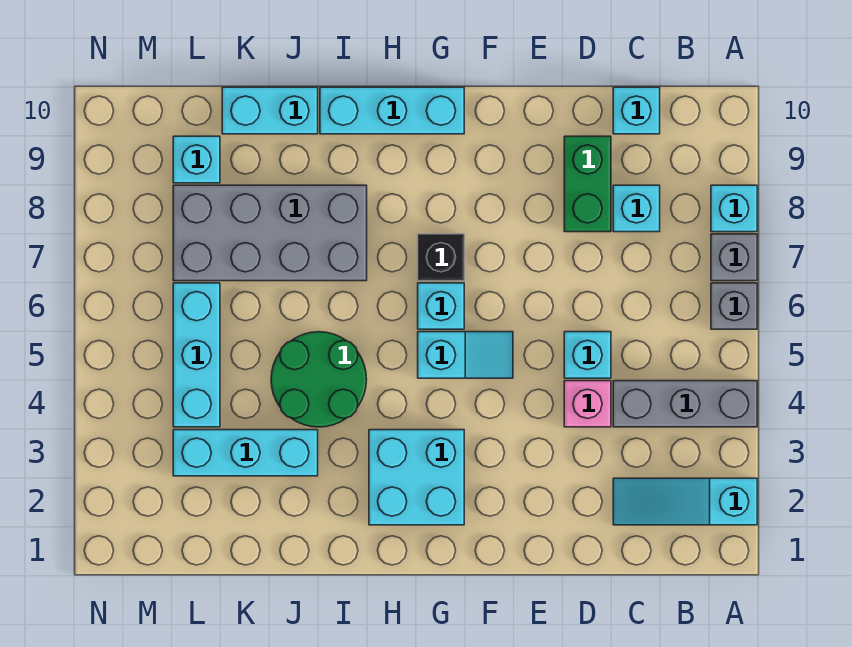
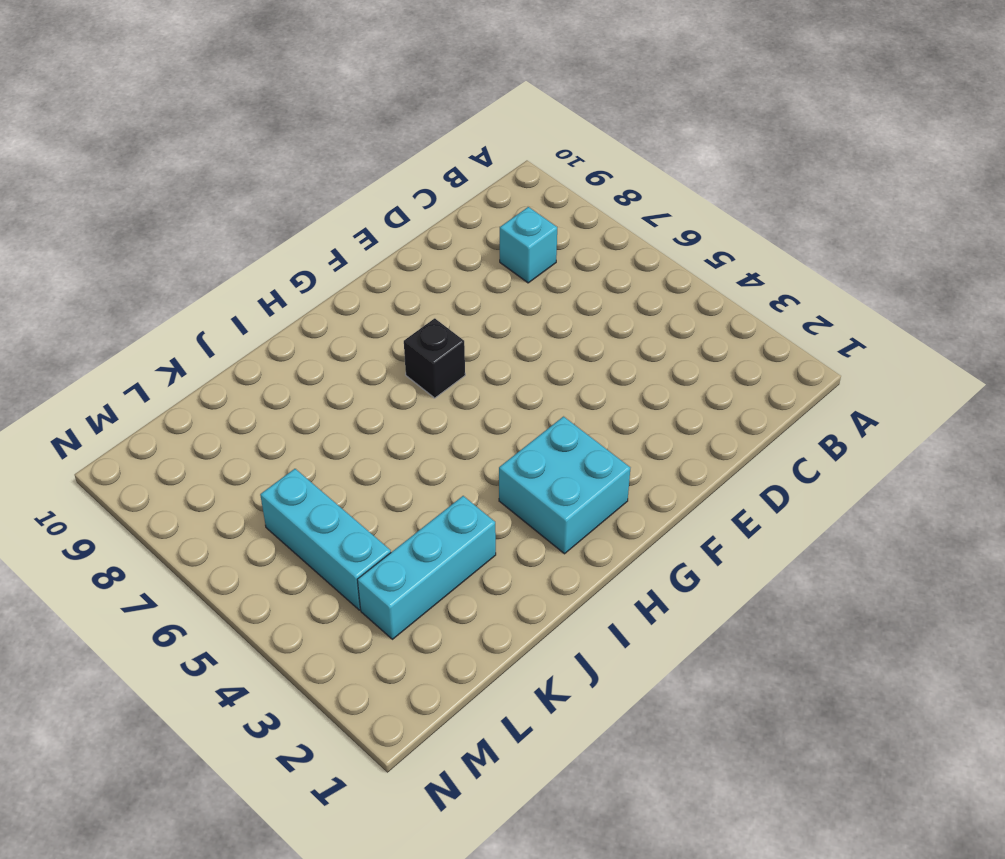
none -> cyan 1x3 slope [613,478,757,525]
none -> grey 1x3 brick [613,381,757,427]
none -> grey 1x1 brick [711,283,757,329]

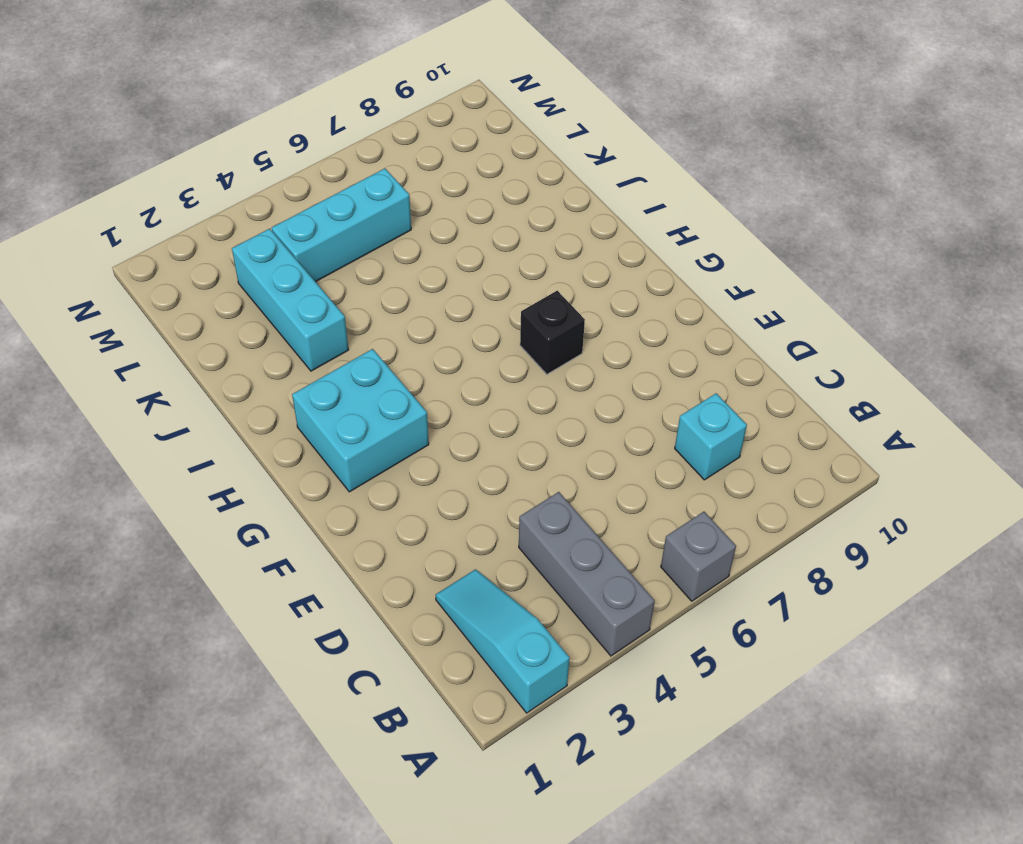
none -> grey 1x1 brick [711,234,757,281]
none -> cyan 1x1 brick [711,185,757,232]
none -> cyan 1x1 brick [613,87,660,134]

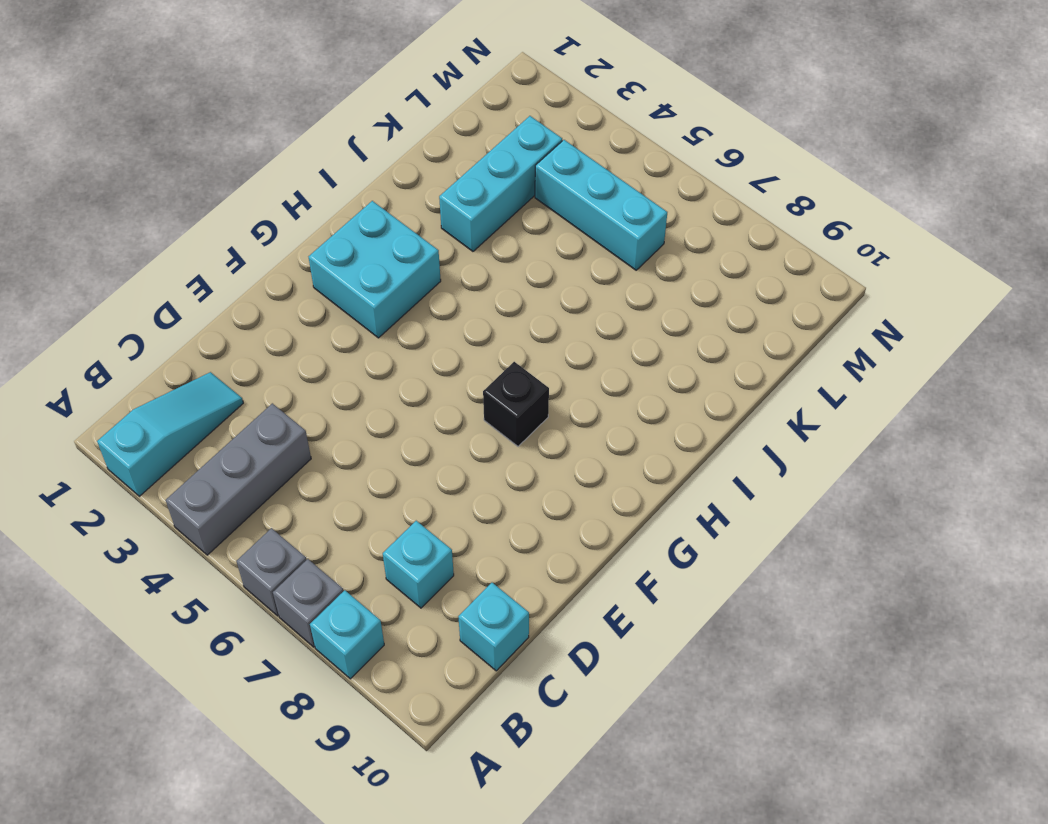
none -> pink 1x1 brick [564,381,611,427]
none -> cyan 1x1 brick [564,332,611,378]
none -> green 1x2 brick [564,136,611,232]

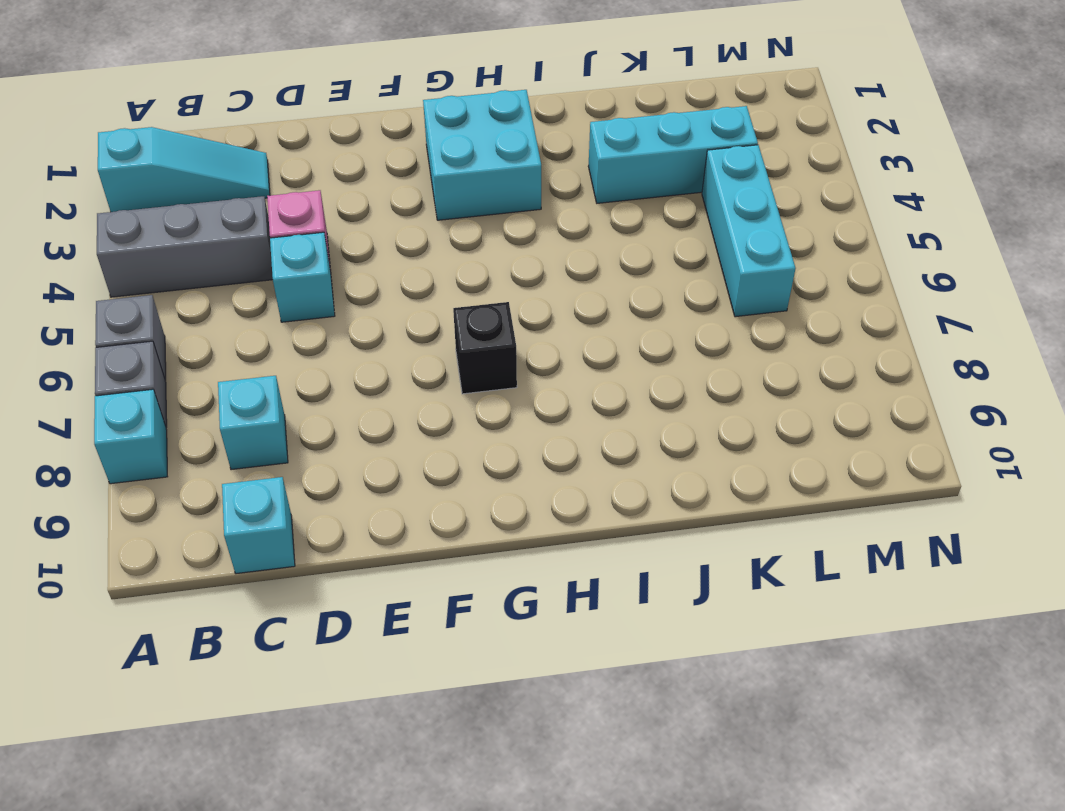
none -> green 1x2 brick [564,136,611,232]
none -> cyan 1x2 slope [418,332,513,378]
none -> cyan 1x1 brick [418,283,464,329]

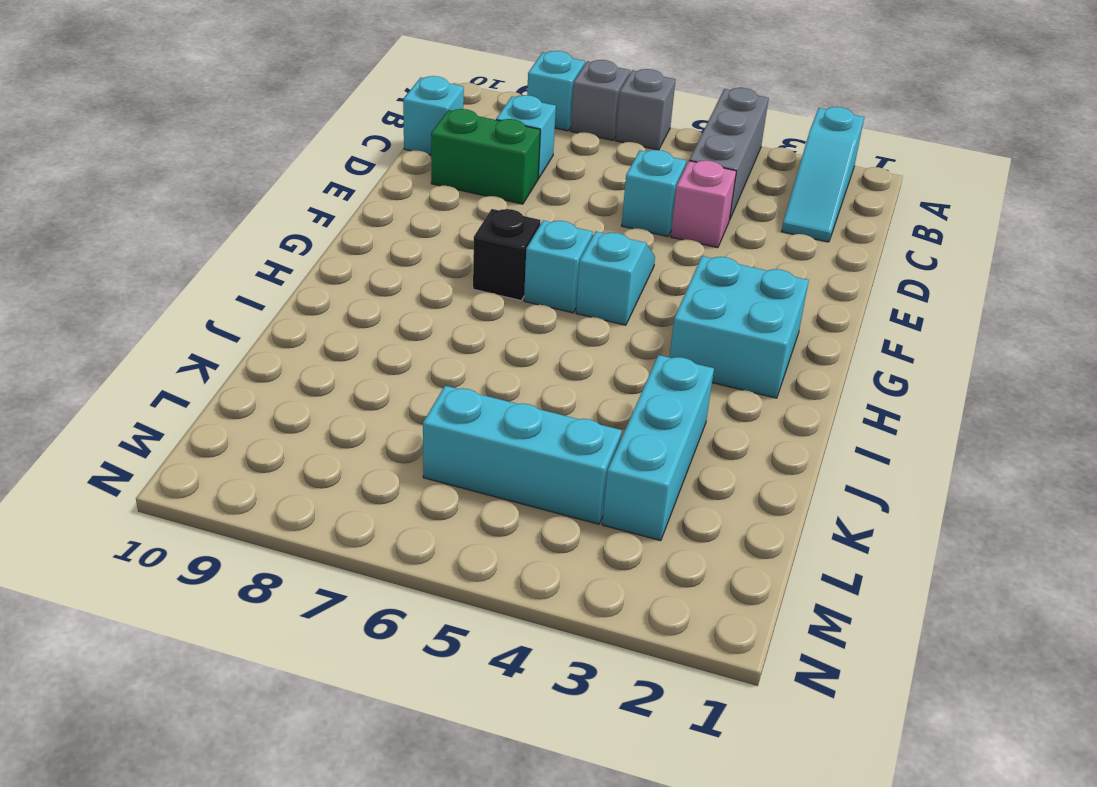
none -> cyan 1x3 brick [320,87,464,134]
none -> green 2x2 round brick [271,332,367,427]
none -> grey 2x4 brick [173,185,367,281]

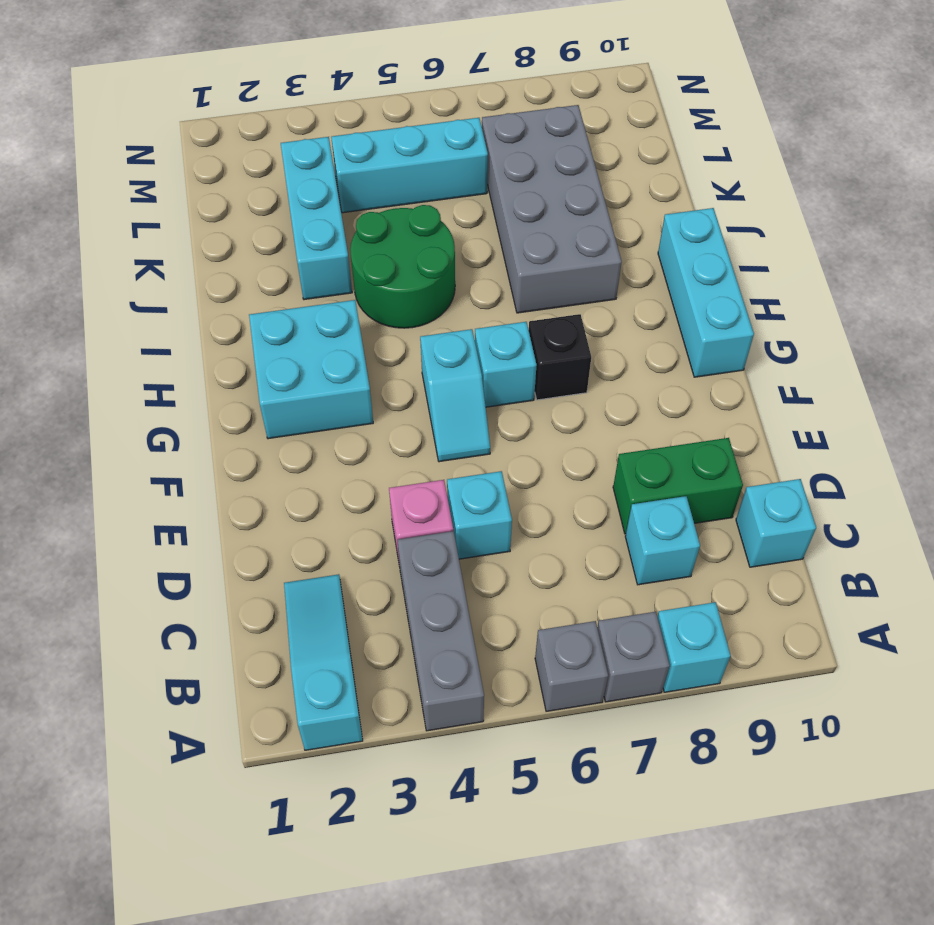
none -> cyan 1x2 brick [222,87,318,134]
none -> cyan 1x1 brick [173,136,220,183]

